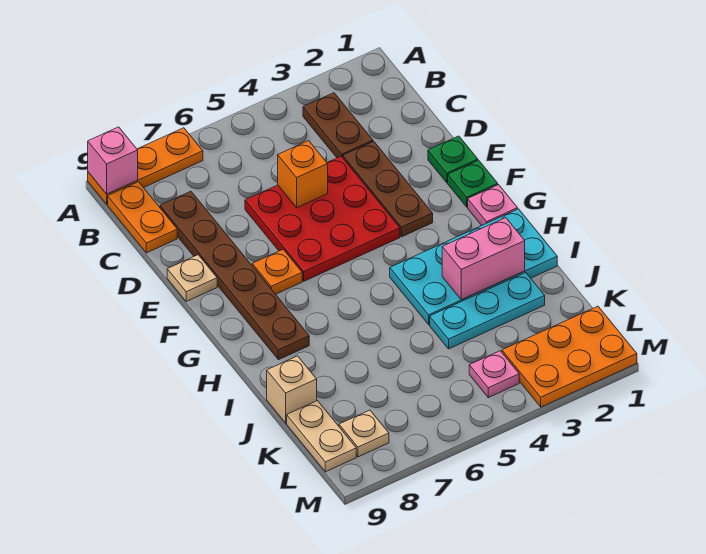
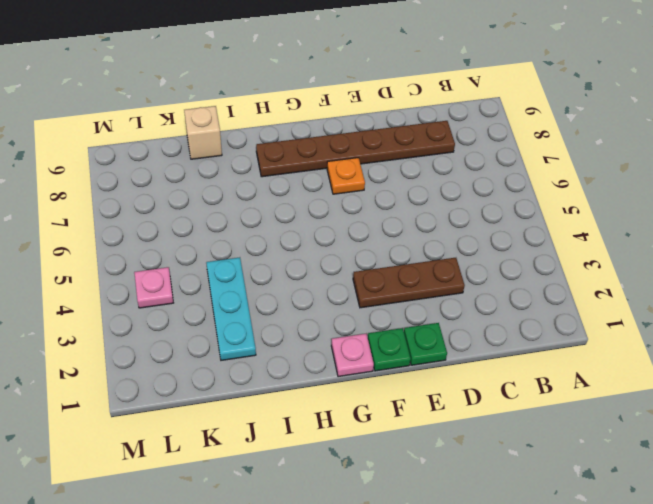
none -> orange 1x3 plate [88,128,203,204]
none -> brown 1x2 plate [303,93,373,158]
none -> orange 1x2 plate [108,182,177,253]

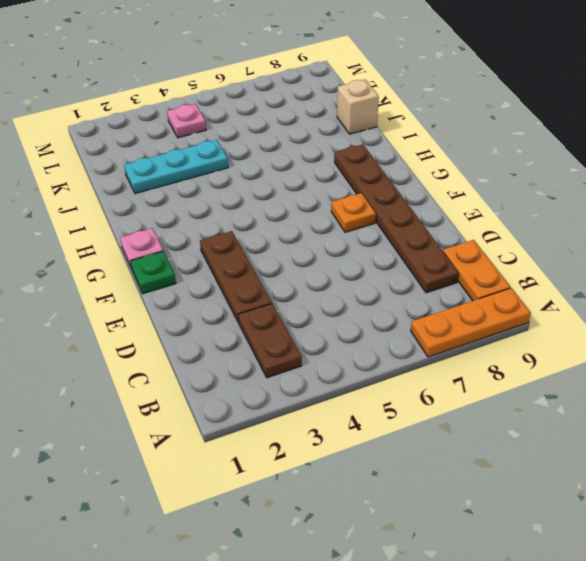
none -> red 3x3 plate [245,156,400,281]
none -> green 1x1 plate [428,136,478,183]
none -> tan 1x1 plate [167,255,217,301]

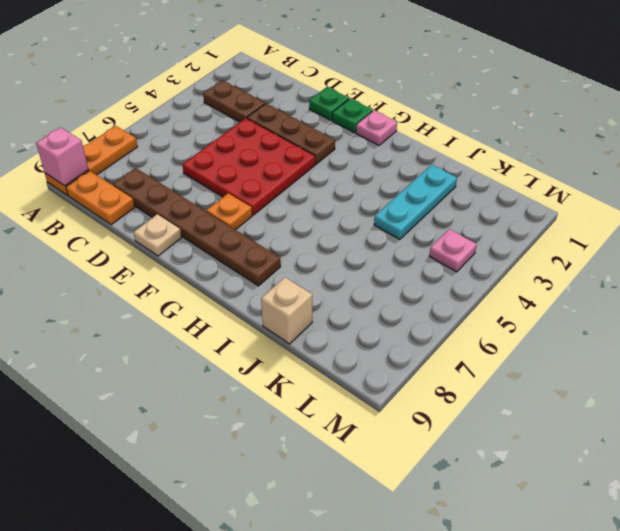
none -> cyan 2x4 plate [390,209,557,324]
none -> tan 1x2 plate [287,401,356,472]
none -> orange 2x3 plate [502,306,637,407]

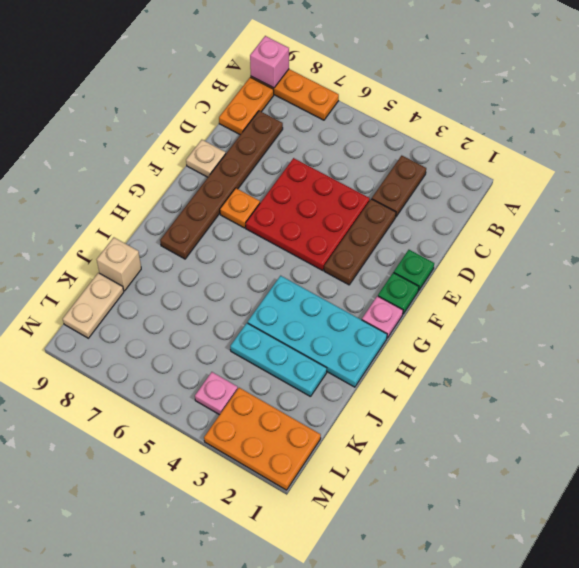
none -> tan 1x1 plate [339,410,389,457]
none -> orange 1x1 brick [278,141,328,207]
none -> pink 1x2 brick [442,218,525,300]

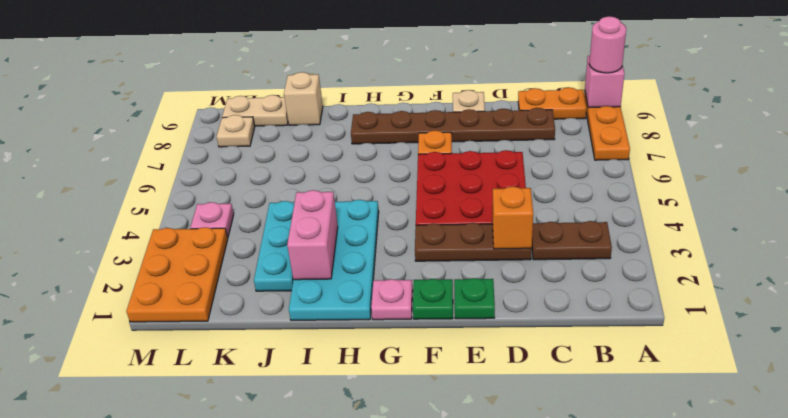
pink 1x1 round brick [589,16,626,73] -> none
orange 1x1 brick [492,186,533,249] -> orange 1x1 brick moved to [278,141,328,207]

